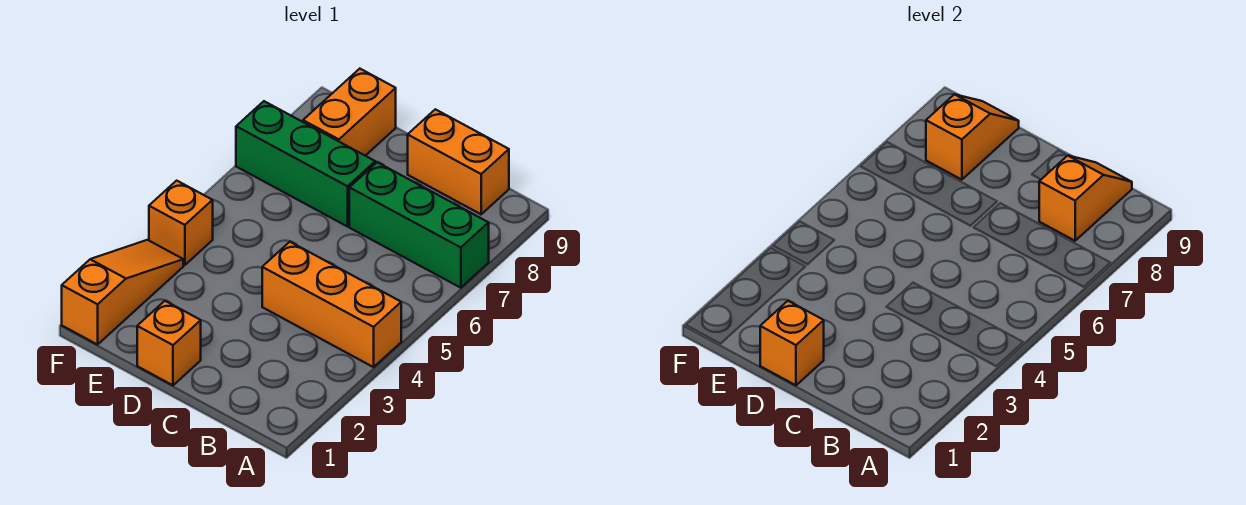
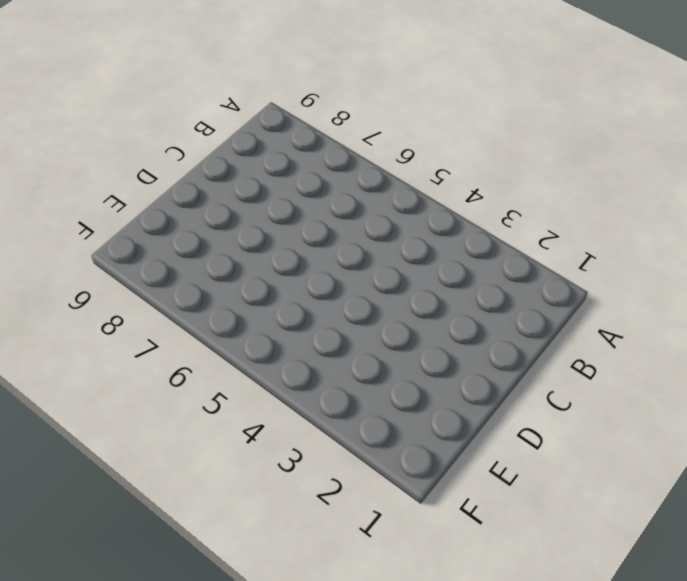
none -> orange 1x3 brick [262,242,401,367]
none -> green 1x3 brick [349,162,489,288]

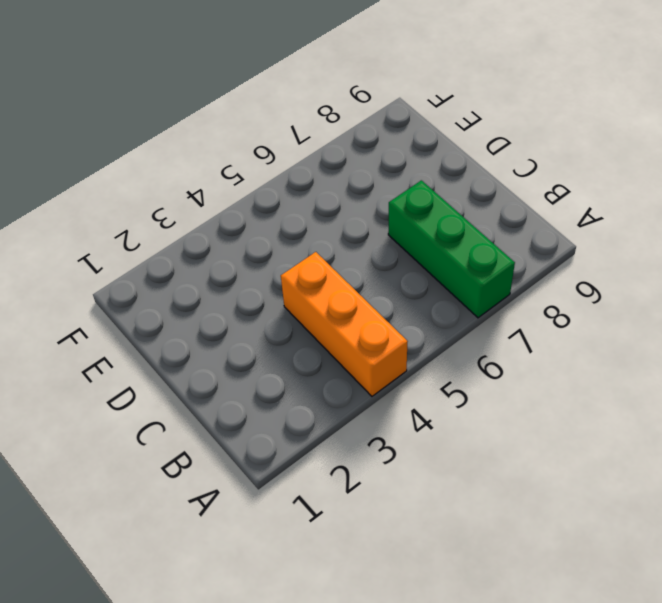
none -> orange 1x2 brick [408,109,509,214]
none -> orange 1x1 brick [137,301,201,385]

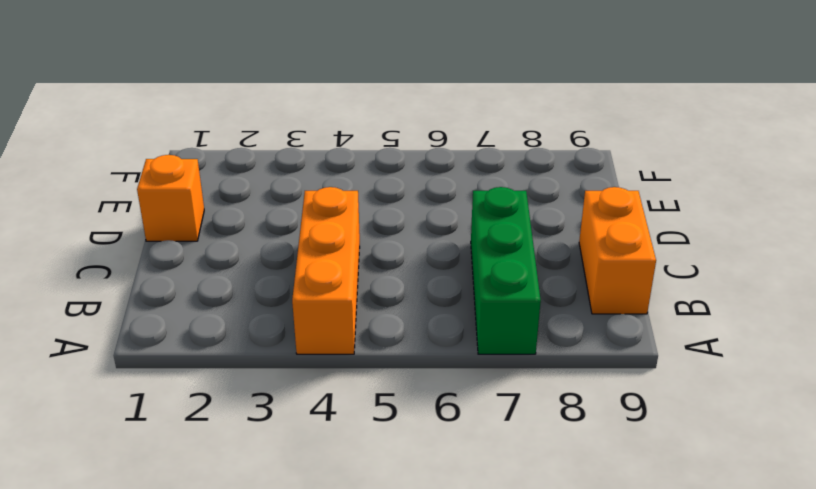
none -> green 1x3 brick [236,101,375,227]
none -> orange 1x2 brick [303,69,396,156]

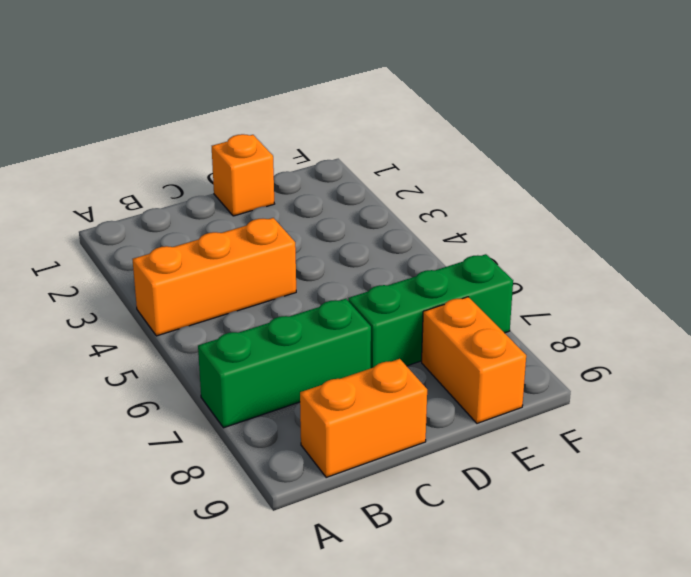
none -> orange 1x3 slope [62,240,183,345]
none -> orange 1x1 brick [149,181,213,265]

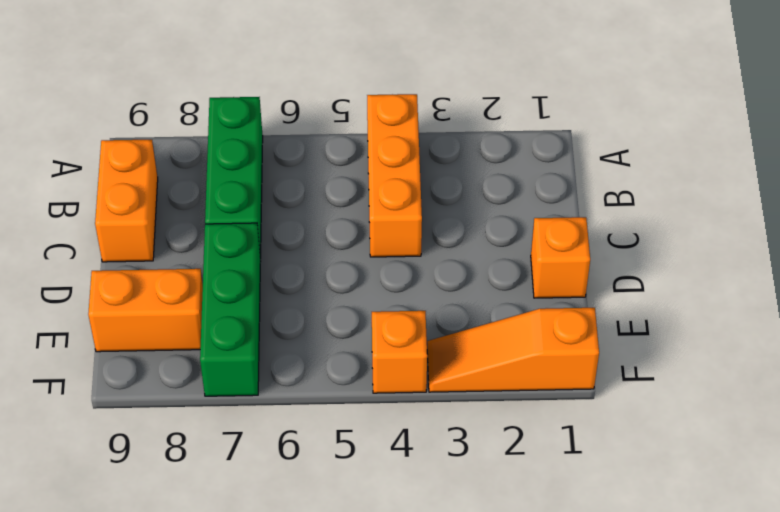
none -> orange 1x2 slope [1039,156,1132,241]
none -> orange 1x1 brick [760,301,824,385]

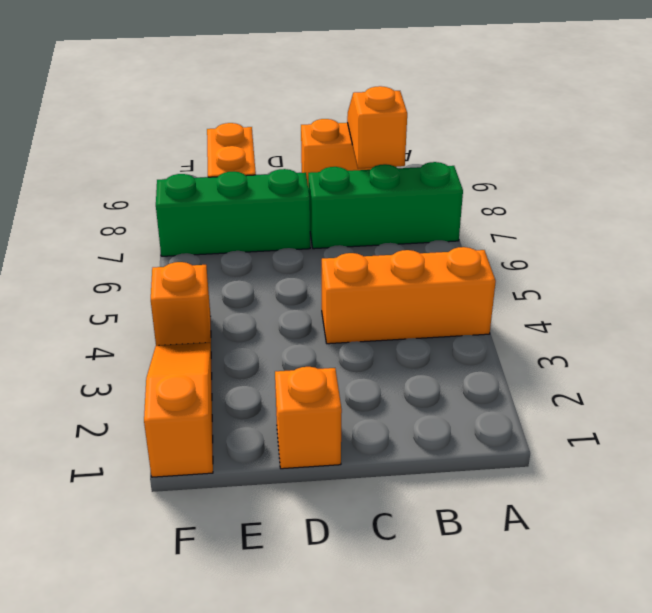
none -> orange 1x1 brick [760,301,824,385]
none -> orange 1x2 slope [926,94,1019,180]

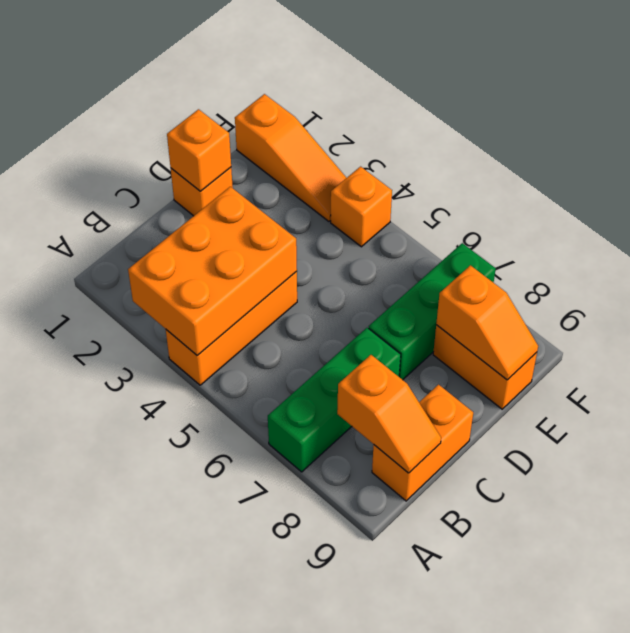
orange 2x3 brick [128,187,297,355] -> none

